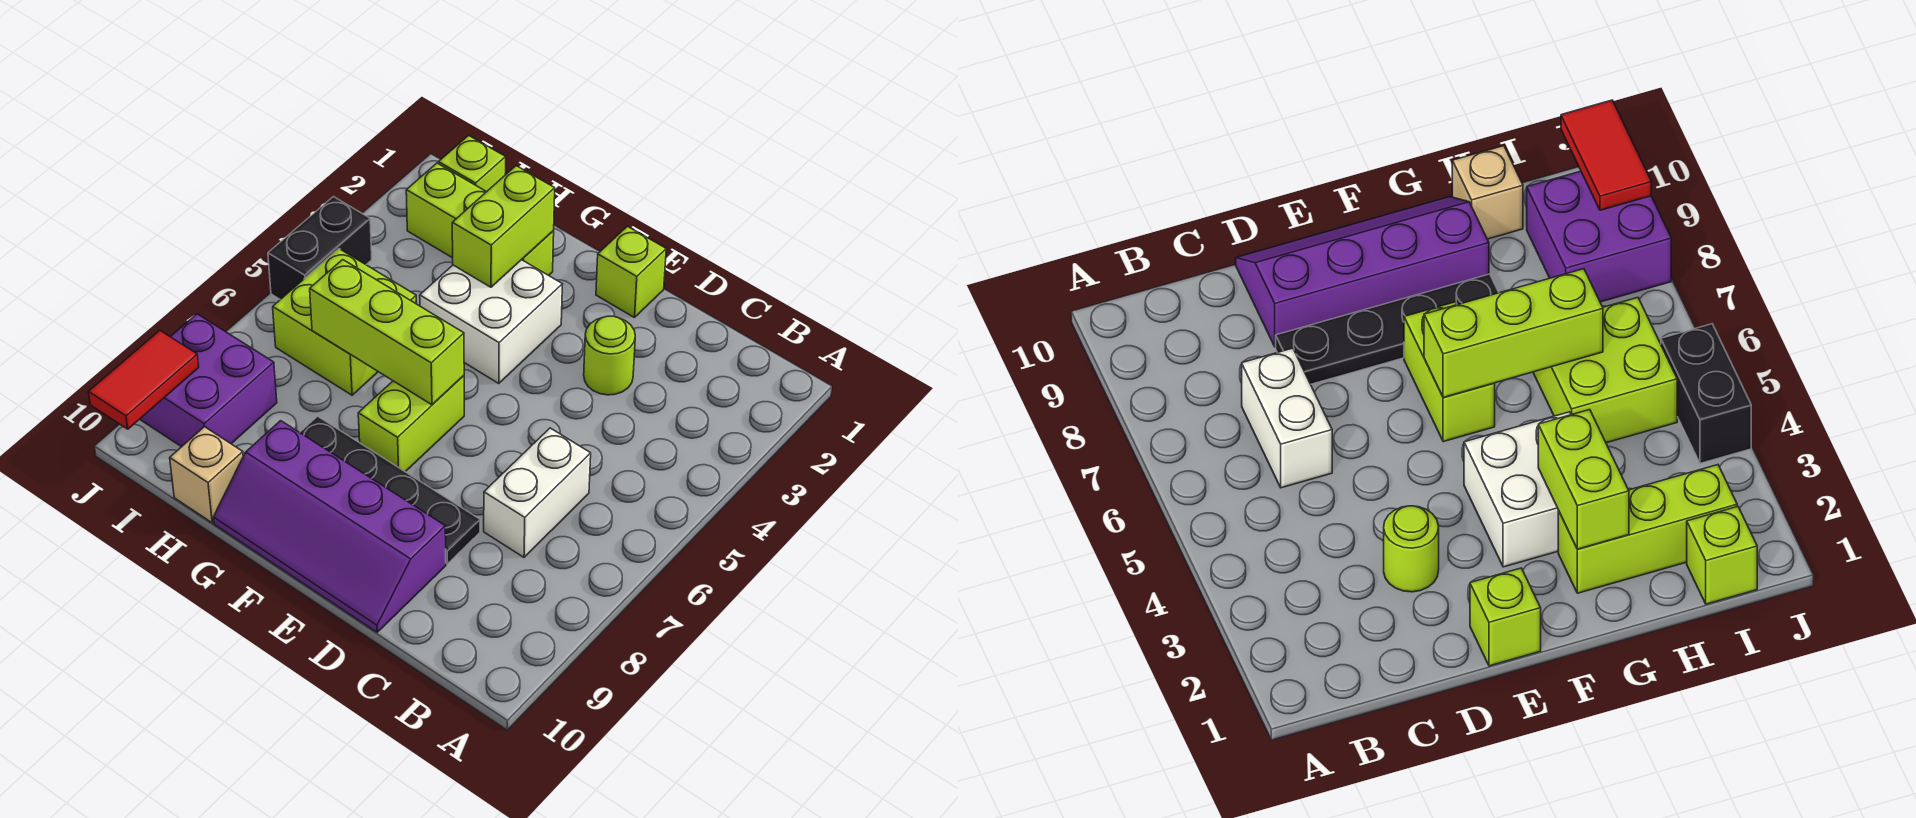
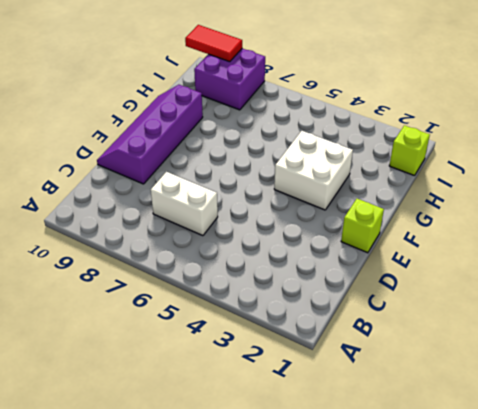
none -> lime 1x1 round brick [584,316,635,395]
none -> black 1x4 plate [300,416,480,564]
none -> lime 1x2 brick [358,376,464,472]

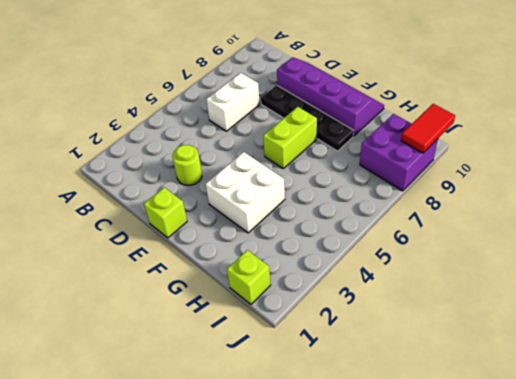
none -> lime 1x3 brick [406,163,554,275]
none -> lime 2x2 brick [273,249,416,395]
none -> tan 1x1 brick [170,427,243,523]

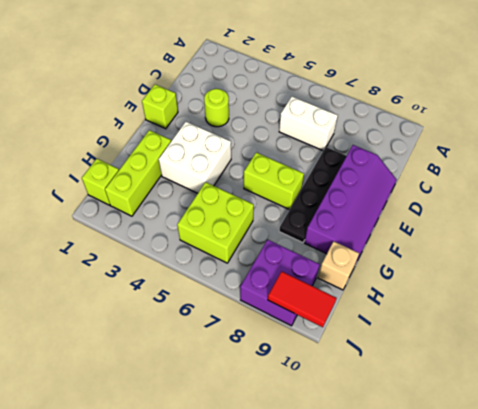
none -> black 1x2 brick [268,197,372,300]
none -> lime 1x3 brick [310,260,464,405]
none -> lime 1x2 brick [452,166,555,287]

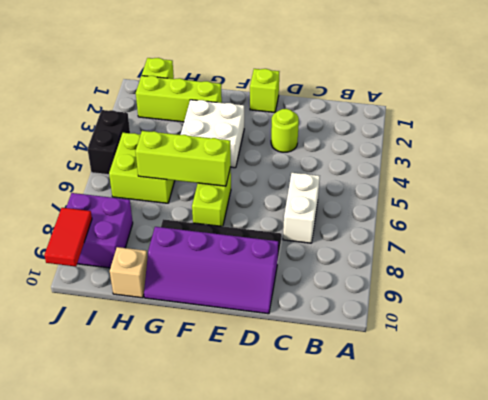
none -> lime 1x2 brick [452,166,555,287]

